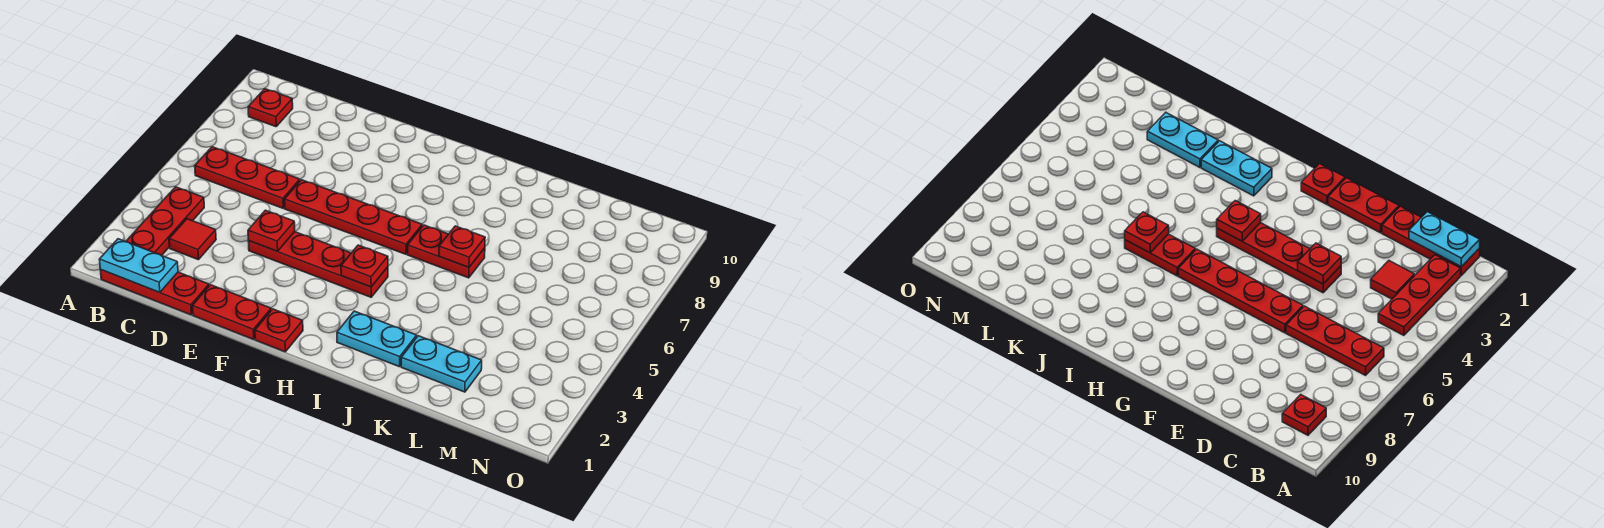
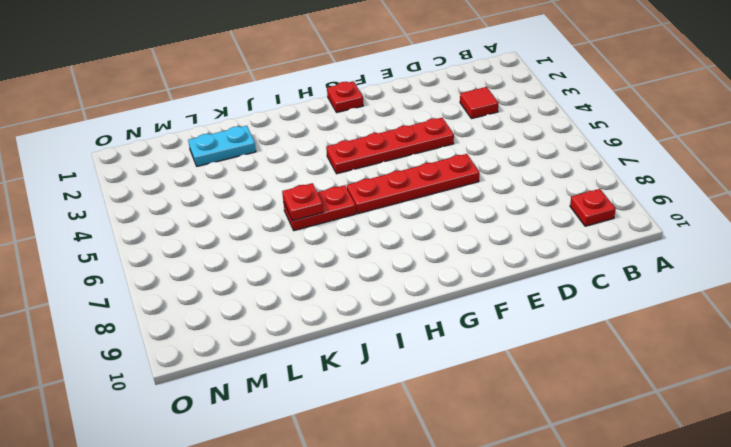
none -> red 1x3 plate [100,269,209,315]
none -> red 1x3 plate [126,187,204,255]
none -> red 1x3 plate [195,147,300,208]

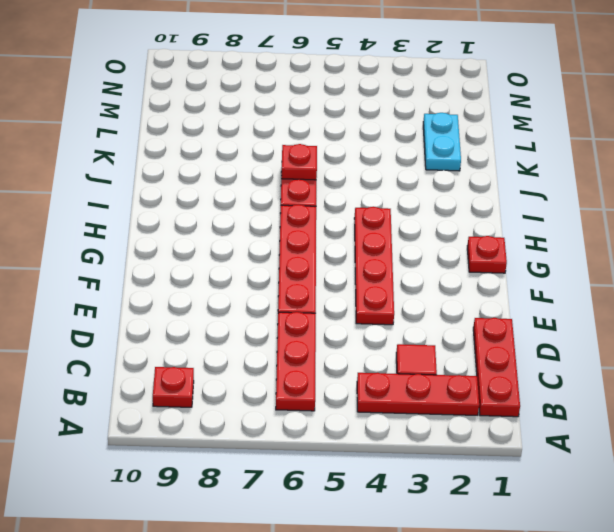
none -> red 1x2 plate [192,285,271,340]
none -> cyan 1x2 plate [337,311,417,367]
none -> cyan 1x2 plate [99,239,178,293]

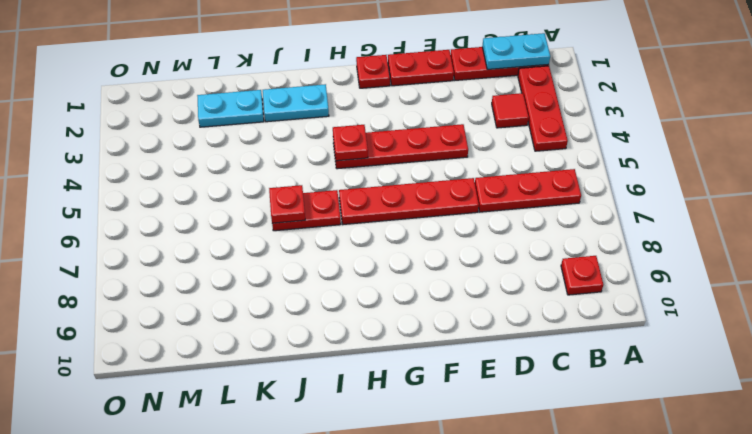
none -> red 1x1 plate [248,210,295,251]

